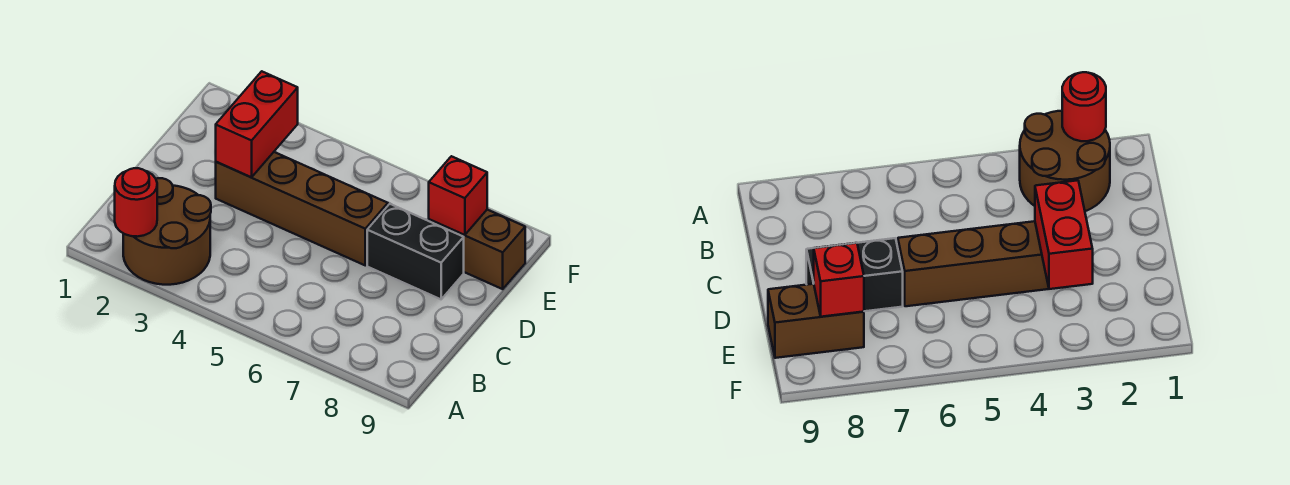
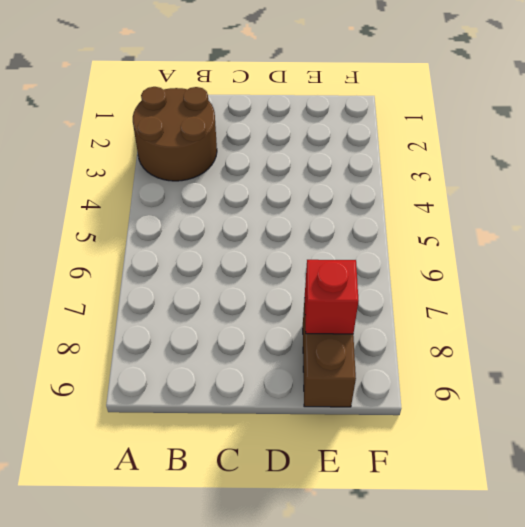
none -> brown 1x4 brick [216,152,388,265]
none -> black 1x2 brick [367,204,464,299]

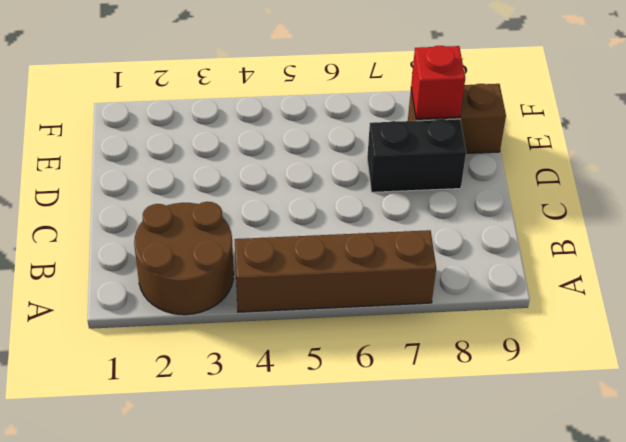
brown 1x4 brick [235,230,436,312] -> brown 1x4 brick moved to [216,152,388,265]
none -> red 1x1 round brick [115,168,157,237]
none -> red 1x2 brick [216,71,298,177]

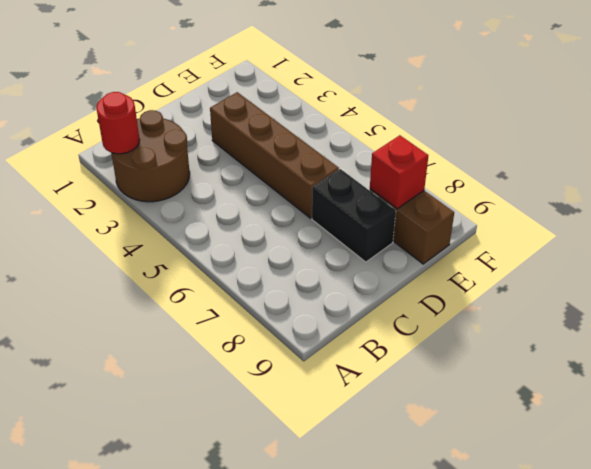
none -> red 1x2 brick [216,71,298,177]

